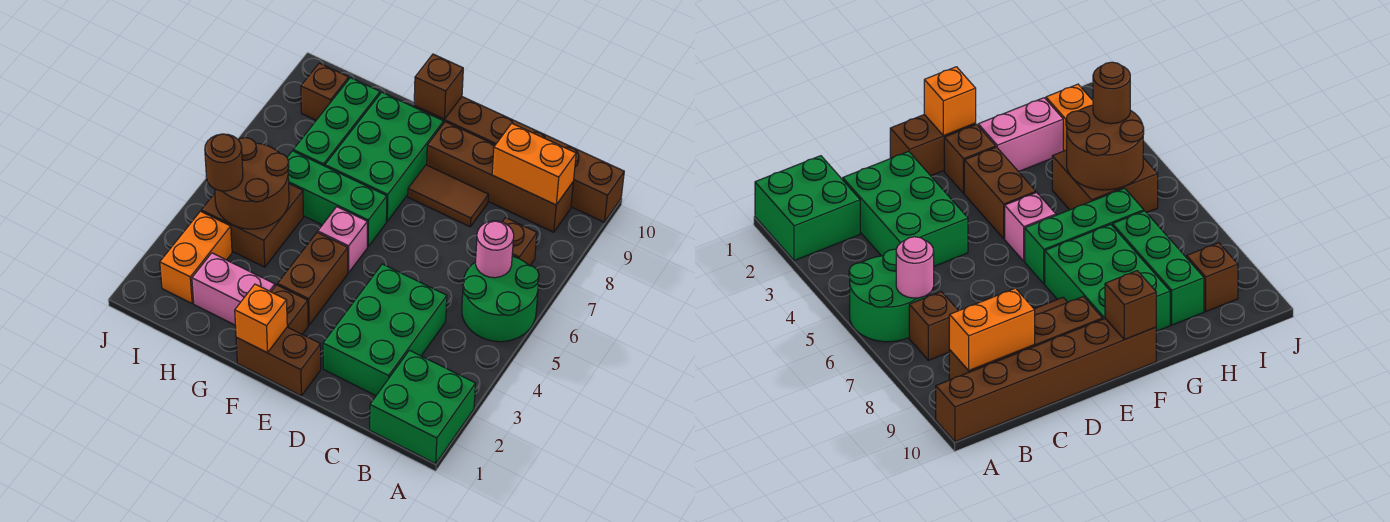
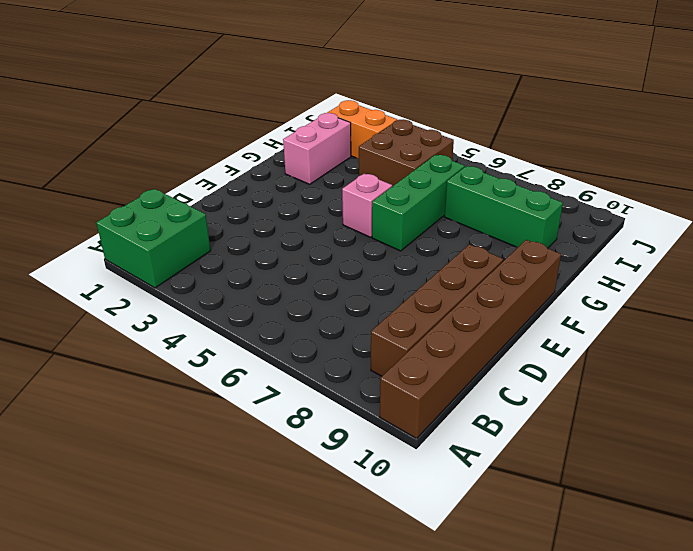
none -> green 2x2 round brick [462,256,539,342]
none -> brown 1x1 brick [502,218,537,266]
none -> green 2x3 brick [323,264,447,396]

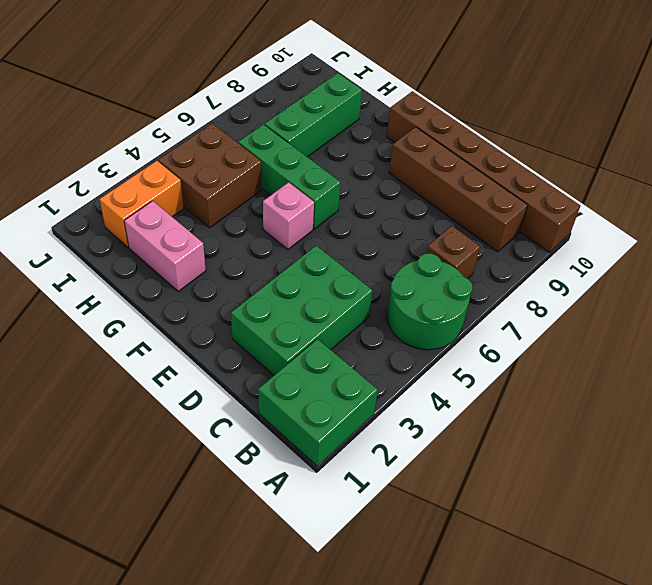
none -> brown 1x2 tile [408,165,488,227]
none -> brown 1x2 brick [236,327,321,396]
none -> brown 1x1 brick [271,285,308,334]

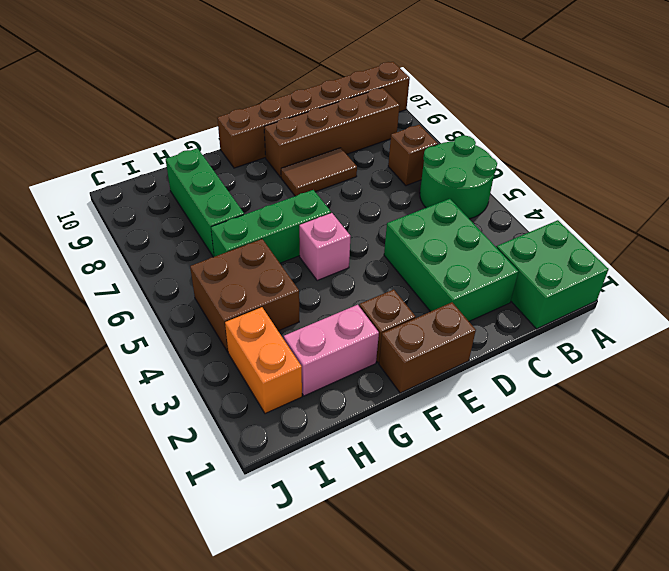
none -> brown 1x2 brick [278,232,348,325]
none -> green 2x3 brick [325,92,444,221]
none -> brown 1x1 brick [301,63,349,120]

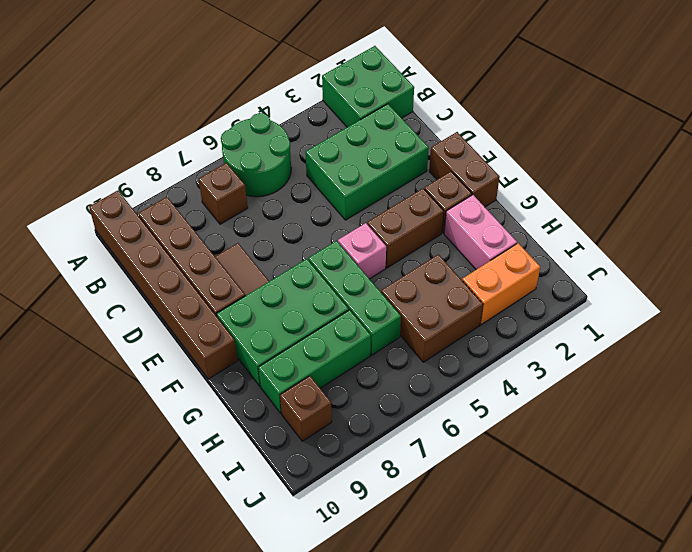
none -> pink 1x1 round brick [475,221,514,278]
none -> orange 1x2 brick [492,123,576,205]
none -> orange 1x1 brick [235,284,287,353]

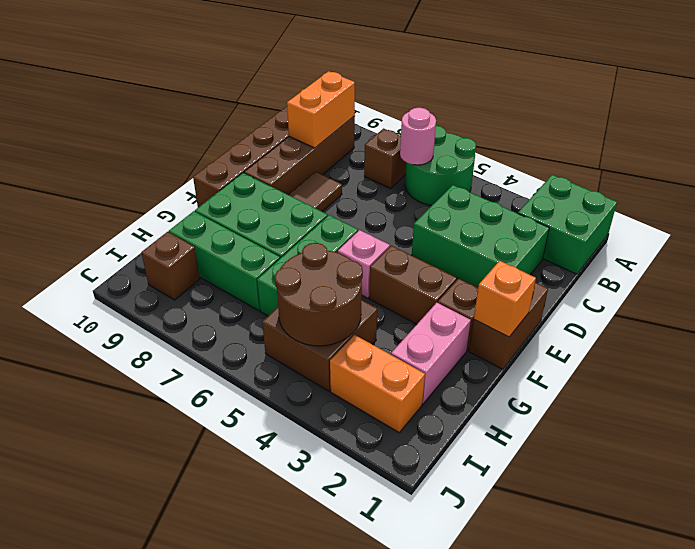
none -> brown 1x1 brick [414,54,463,119]
none -> brown 1x1 round brick [205,134,243,191]

